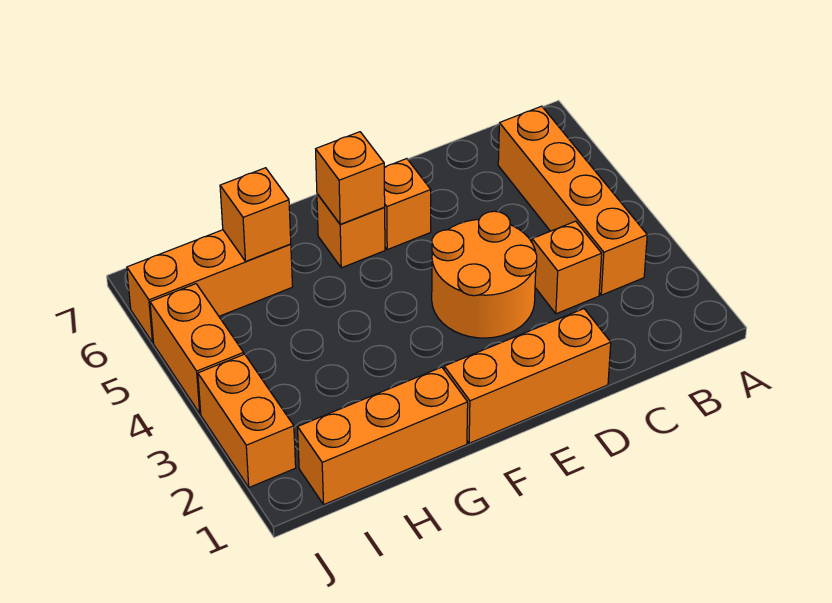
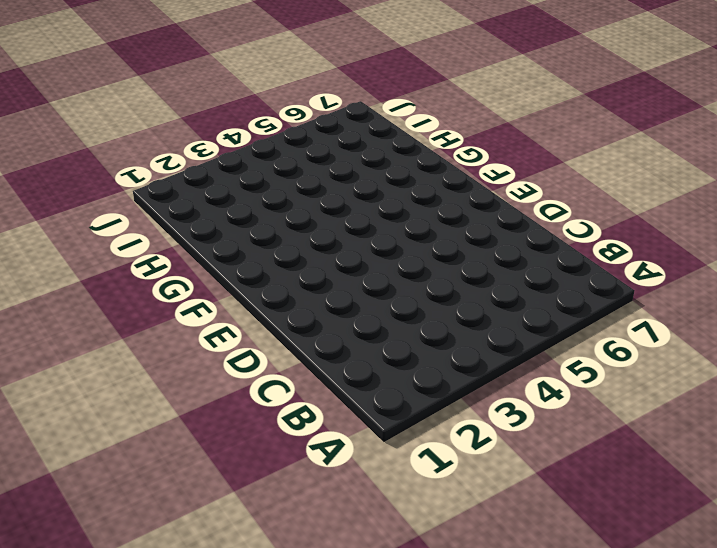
none -> orange 1x4 brick [498,106,647,295]
none -> orange 1x1 brick [532,221,602,314]
none -> orange 1x3 brick [444,309,611,443]

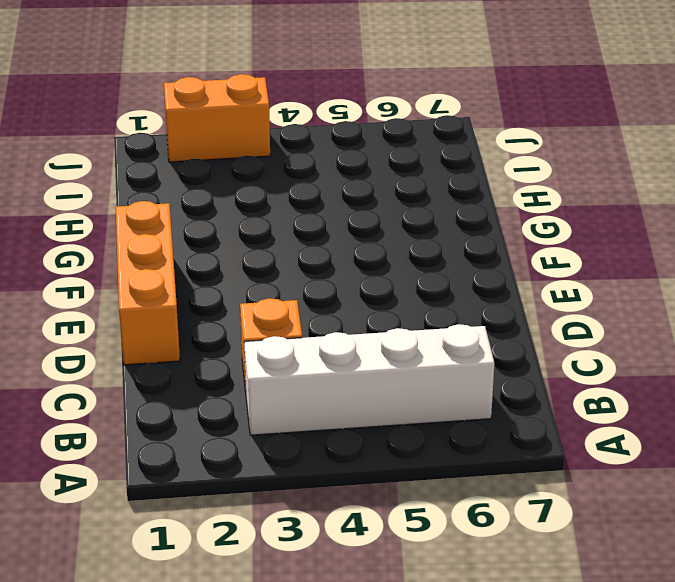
white 1x4 brick [244,324,494,435] -> orange 1x4 brick [498,106,647,295]
none -> orange 2x2 round brick [432,211,537,338]
none -> orange 1x1 brick [384,159,431,249]
none -> orange 1x1 brick [317,194,385,268]

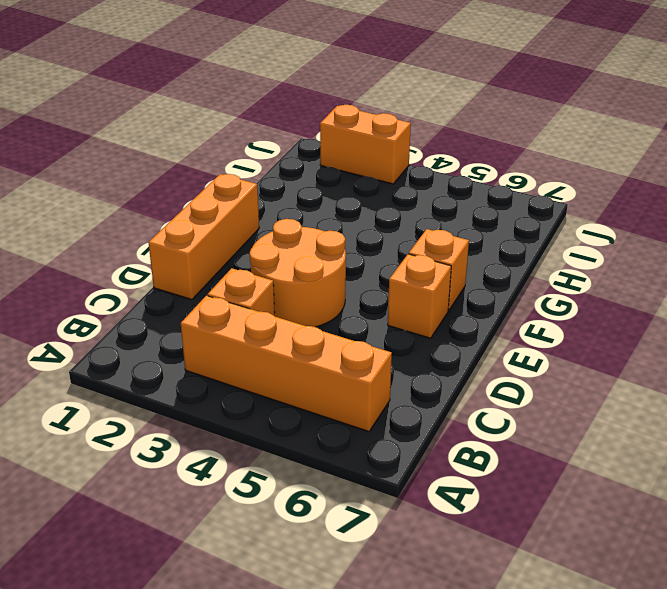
none -> orange 1x3 brick [298,367,468,504]
none -> orange 1x3 brick [127,230,293,342]
none -> orange 1x2 brick [150,284,244,414]

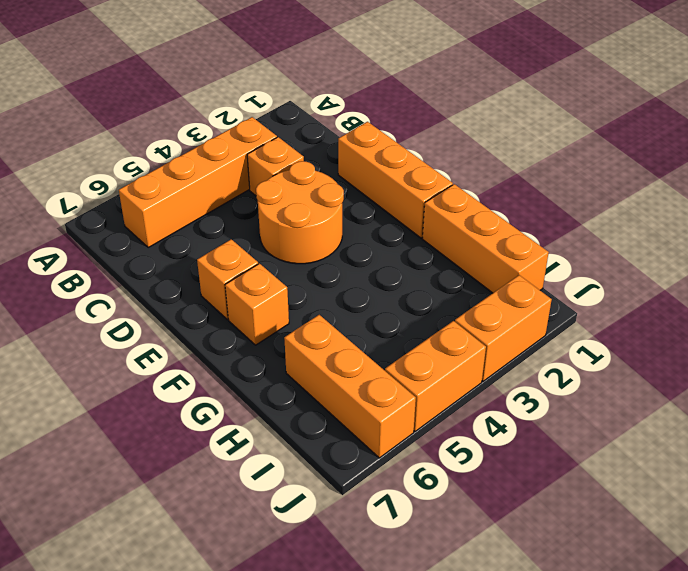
none -> orange 1x1 brick [316,132,385,224]
none -> orange 1x1 brick [220,168,291,262]

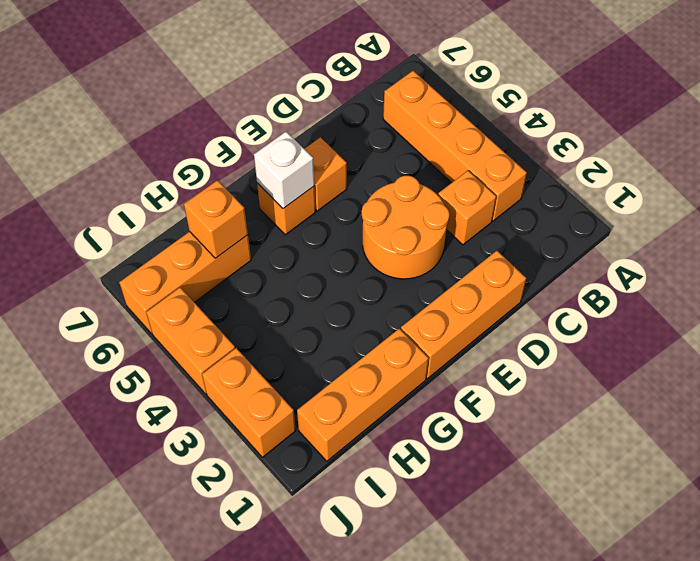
white 1x1 brick [254,132,314,209] -> orange 1x1 brick [316,132,385,224]

